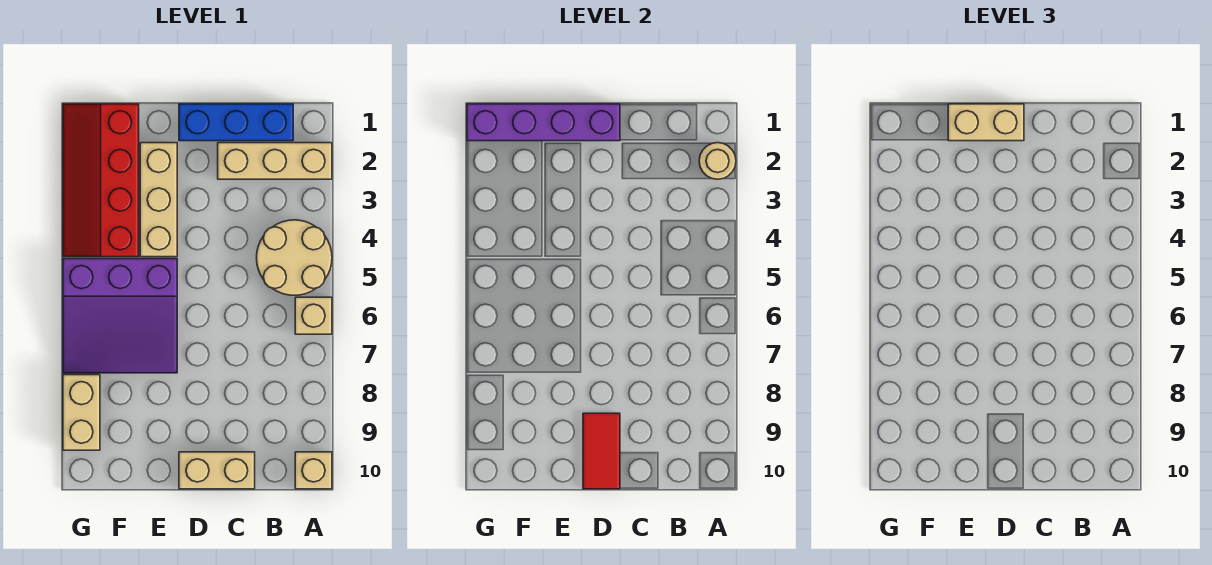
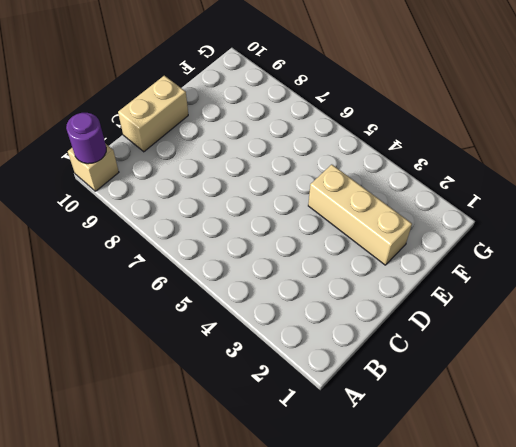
purple 1x1 round brick [66,113,106,164] -> none
none -> tan 1x3 brick [218,143,332,179]
none -> tan 2x2 round brick [257,220,332,295]
none -> tan 1x1 brick [295,297,332,334]

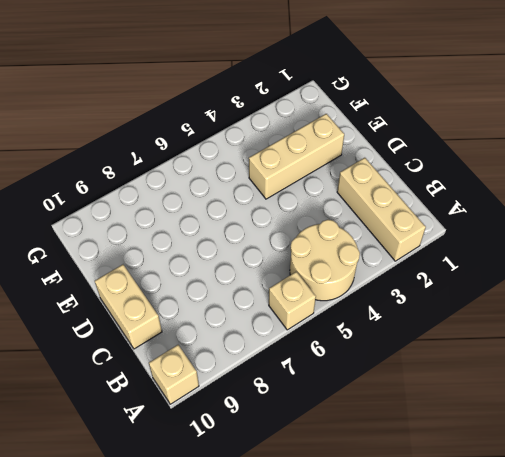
none -> blue 1x3 brick [179,104,293,141]
none -> purple 3x3 slope [63,259,177,373]
none -> red 2x4 slope [63,104,139,257]

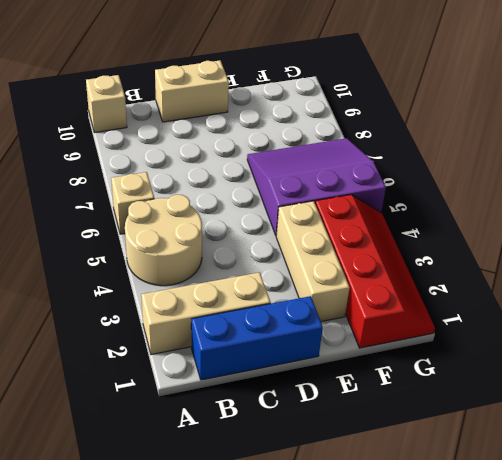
none -> tan 1x2 brick [63,375,100,450]
none -> tan 1x1 round brick [699,143,736,179]
none -> purple 1x4 brick [467,104,620,141]

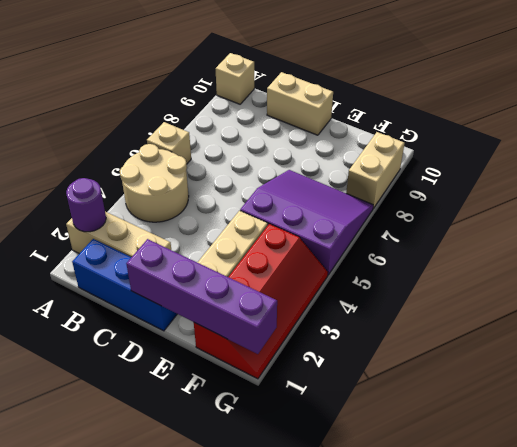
purple 1x1 round brick [66,178,106,232] -> tan 1x1 round brick [699,143,736,179]
none -> red 1x2 tile [583,413,620,489]
none -> tan 1x2 brick [948,104,1024,141]

